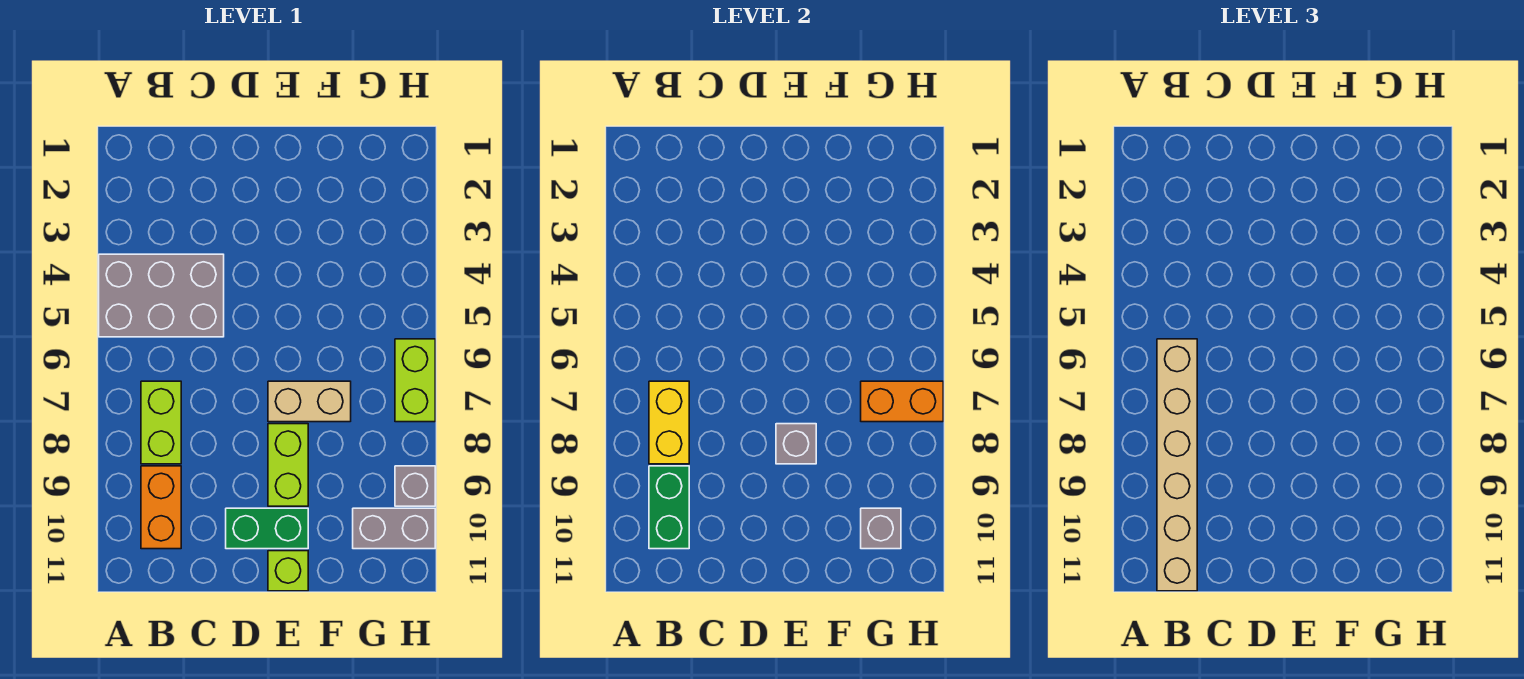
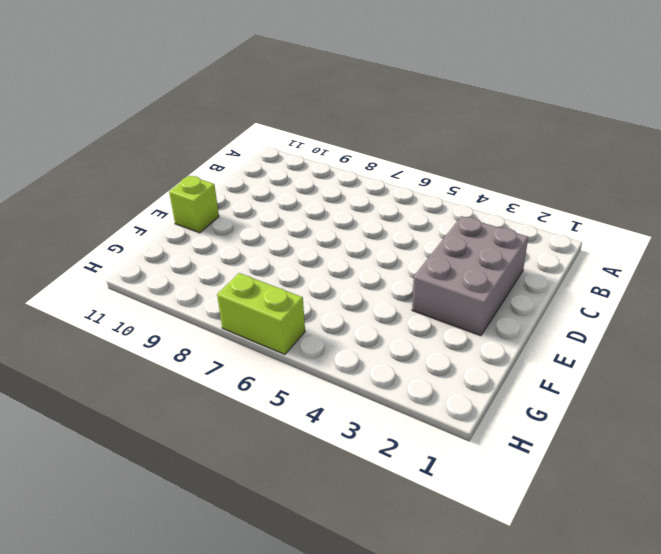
grey 2x3 brick [412,216,528,336] -> grey 2x3 brick moved to [99,254,224,337]
none -> lime 1x2 brick [141,381,181,464]
none -> orange 1x2 brick [141,466,181,549]
none -> green 1x2 brick [226,508,308,549]

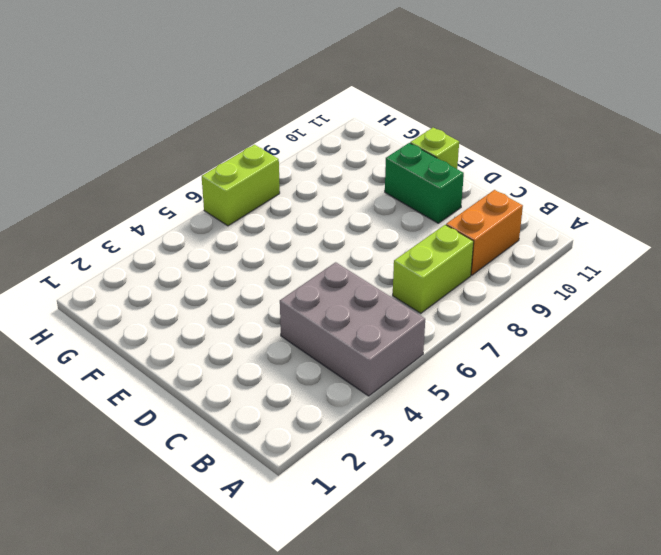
none -> tan 1x2 brick [268,381,351,422]
none -> lime 1x2 brick [268,424,308,506]
none -> grey 1x2 brick [353,508,435,549]

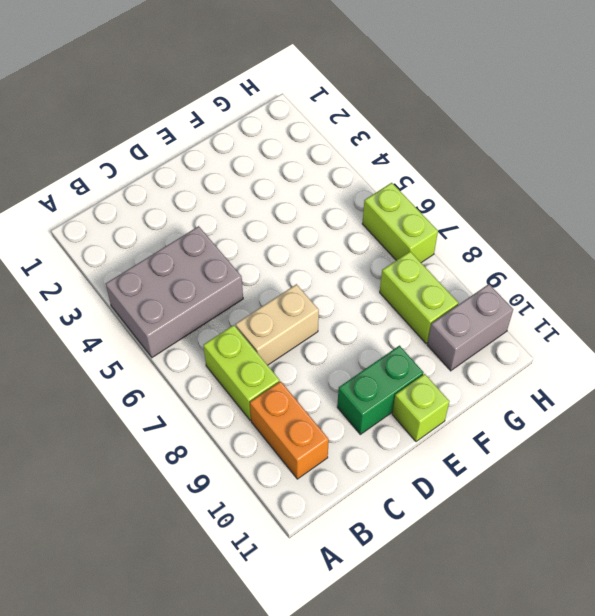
tan 1x2 brick [235,284,319,365] -> tan 1x2 brick moved to [268,381,351,422]
lime 1x2 brick [380,252,458,343] -> lime 1x2 brick moved to [268,424,308,506]
none -> grey 1x1 brick [395,466,435,506]
none -> yellow 1x2 brick [649,381,689,464]
none -> green 1x2 brick [649,466,689,549]

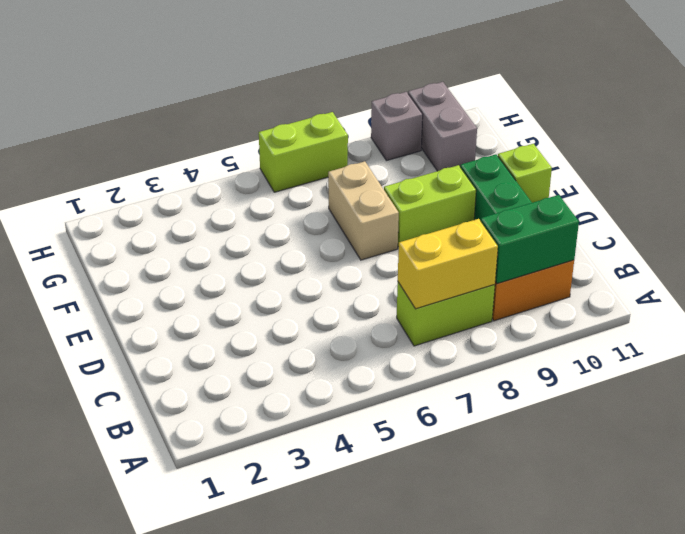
none -> grey 2x3 brick [99,254,224,337]
none -> grey 1x1 brick [776,424,816,464]
none -> orange 1x2 brick [861,381,943,422]

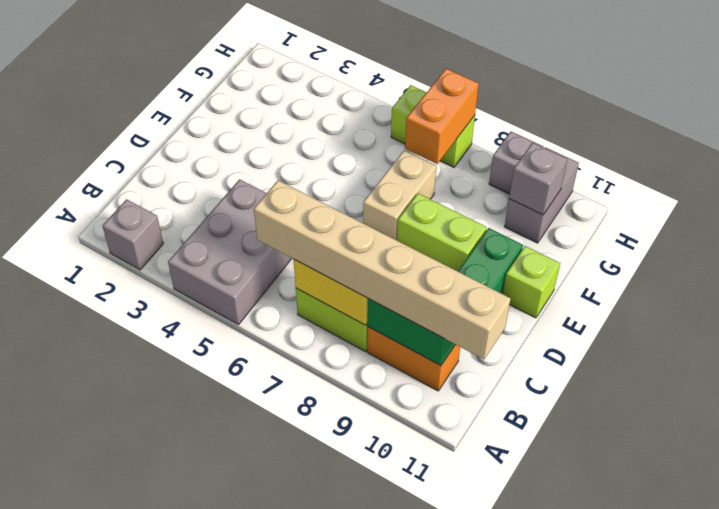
grey 1x1 brick [102,199,163,270] -> grey 1x1 brick moved to [776,424,816,464]

